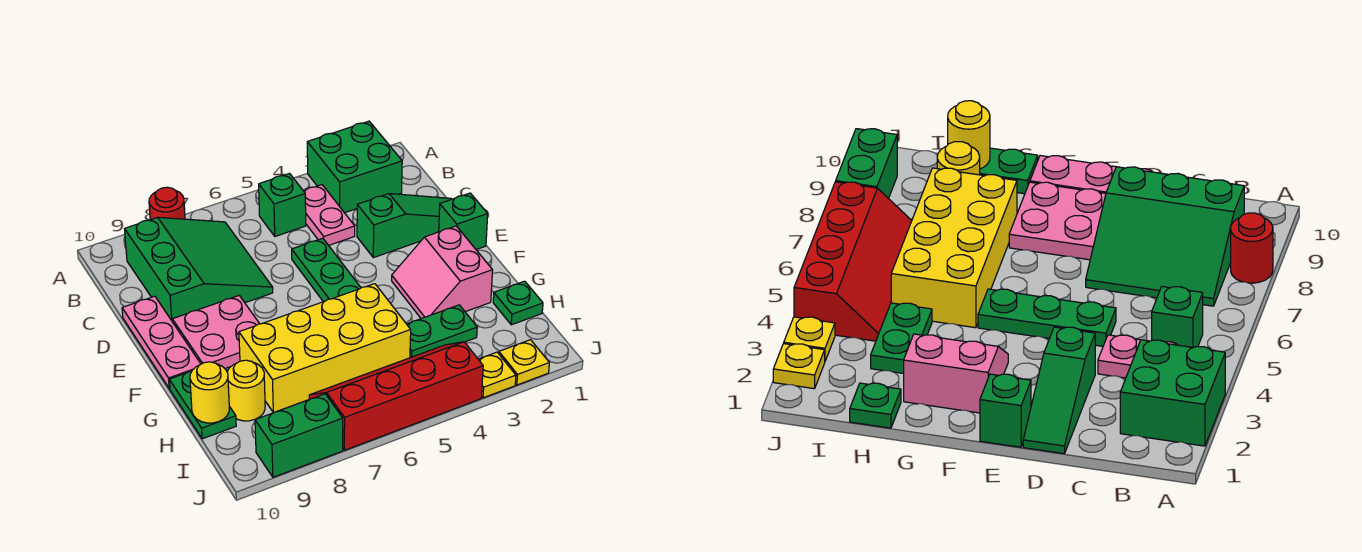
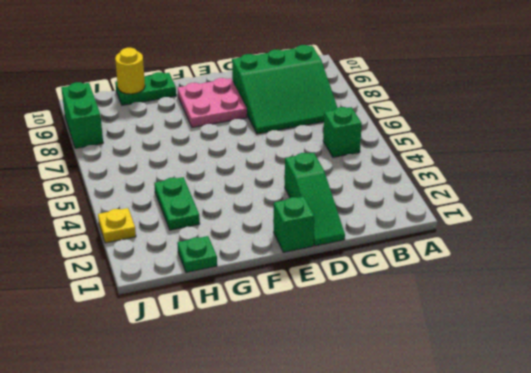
none -> green 2x2 brick [307,121,402,213]
none -> red 1x1 round brick [149,187,185,220]
none -> pink 1x2 plate [304,185,355,245]

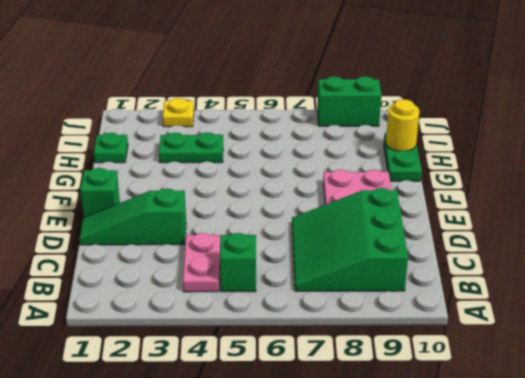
none -> green 2x2 brick [307,121,402,213]
none -> red 1x1 round brick [149,187,185,220]
none -> green 1x3 plate [292,238,361,302]

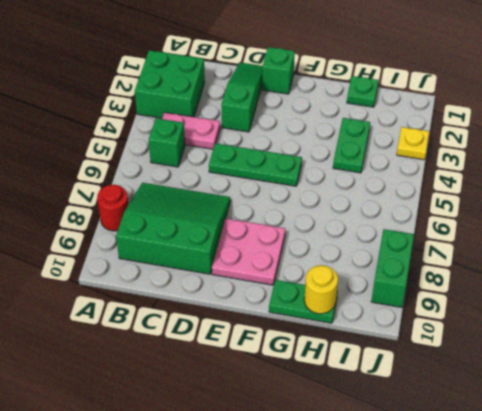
none -> pink 1x3 plate [122,296,201,389]
none -> pink 2x2 slope [392,226,493,319]
none -> yellow 2x4 brick [239,284,411,413]

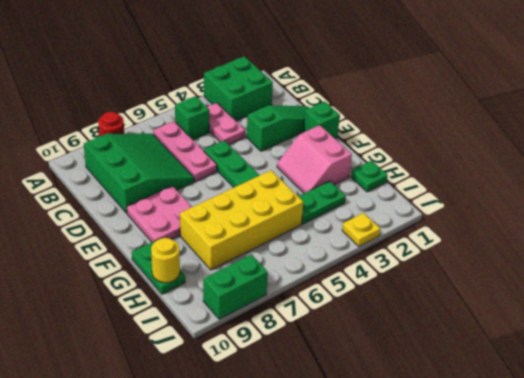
pink 1x3 plate [153,121,217,181] -> pink 1x3 plate moved to [122,296,201,389]
none -> yellow 1x1 round brick [227,360,265,421]
none -> red 2x4 slope [309,342,483,450]
none -> yellow 1x1 plate [499,340,549,385]

